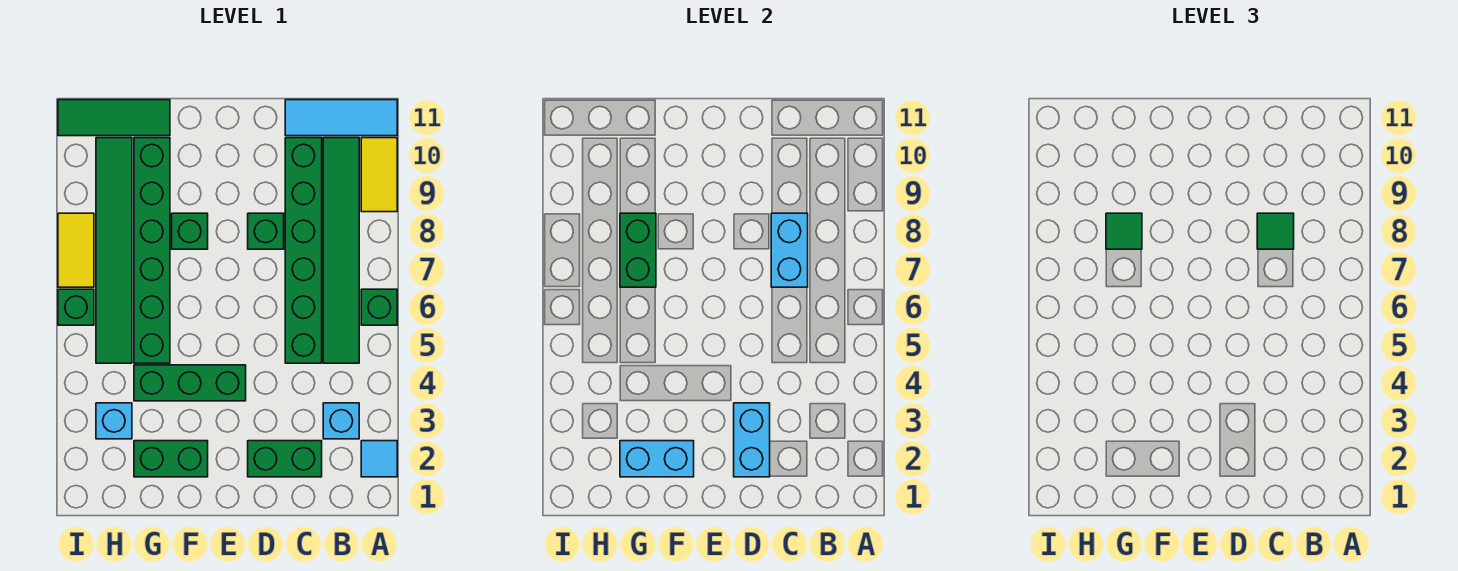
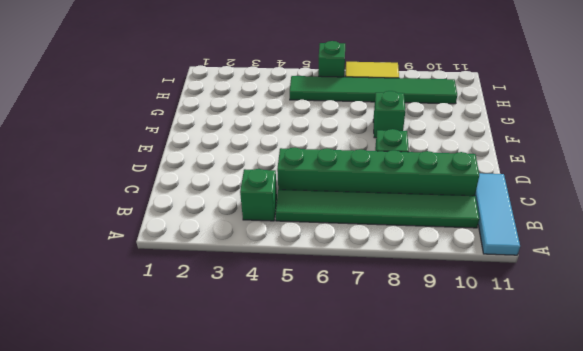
green 1x1 brick [240,169,277,221] -> green 1x1 brick moved to [361,289,397,325]
none -> cyan 1x1 tile [361,441,397,477]
none -> yellow 1x2 tile [361,138,397,212]
none -> cyan 1x1 brick [323,403,359,439]

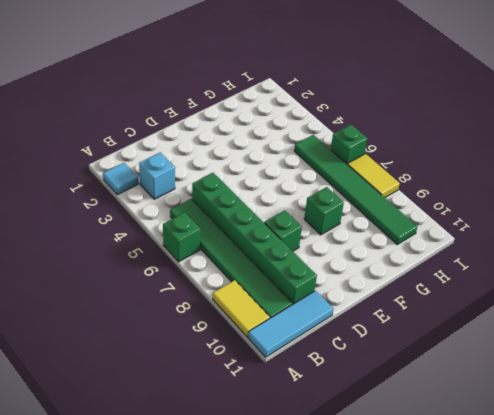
none -> green 1x2 brick [248,441,322,477]
none -> green 1x3 brick [134,365,246,401]
none -> green 1x2 brick [134,441,208,477]

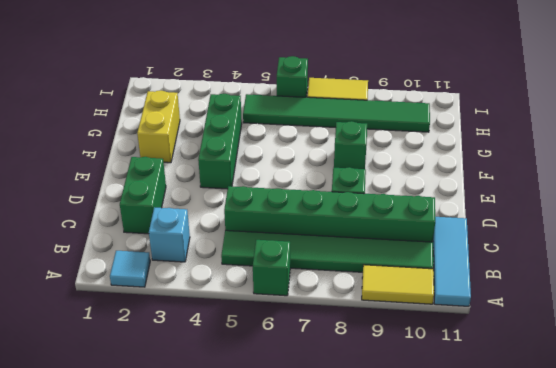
yellow 1x2 brick [137,90,180,163] -> green 1x2 brick [134,441,208,477]
none -> green 1x6 brick [134,138,170,363]
none -> green 1x3 tile [58,100,170,136]
none -> cyan 1x1 brick [96,403,132,439]

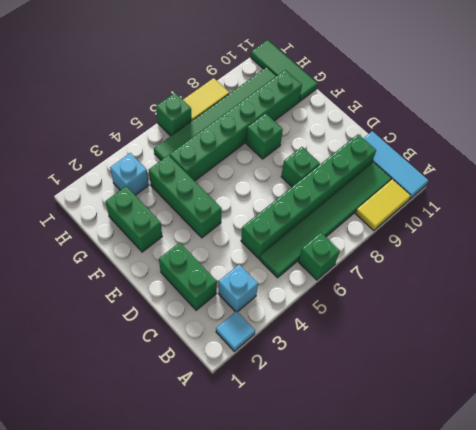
none -> cyan 1x2 brick [771,213,808,287]
none -> cyan 1x2 brick [734,403,770,477]
none -> cyan 1x2 brick [620,441,694,477]

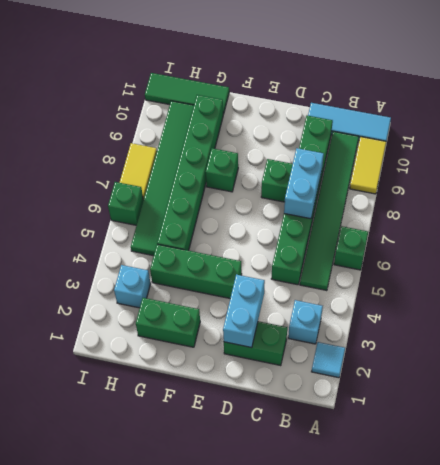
none -> cyan 1x2 brick [620,441,694,477]
none -> green 1x2 brick [620,213,656,287]
none -> green 1x1 tile [1257,213,1294,249]

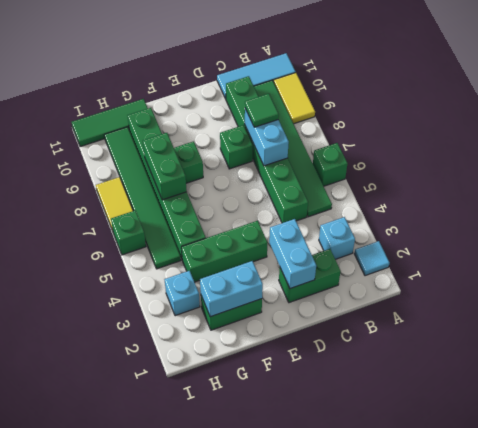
none -> green 1x1 tile [1106,213,1142,249]

